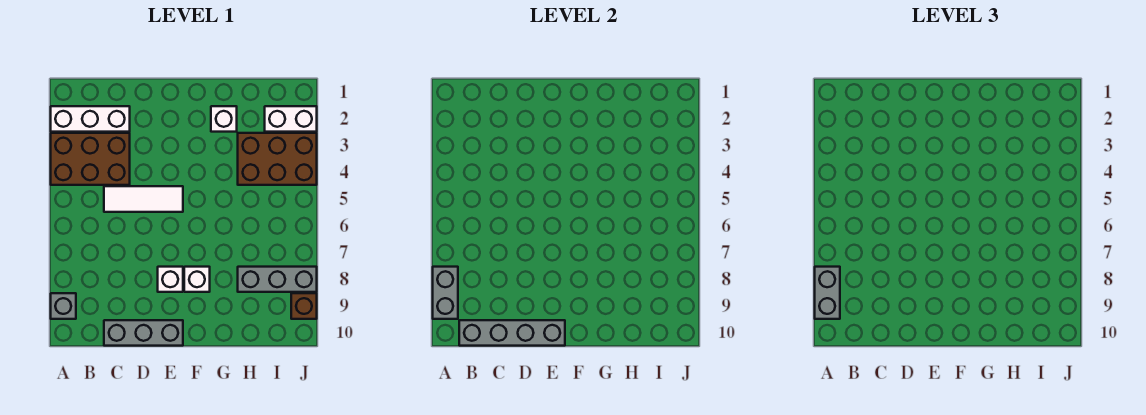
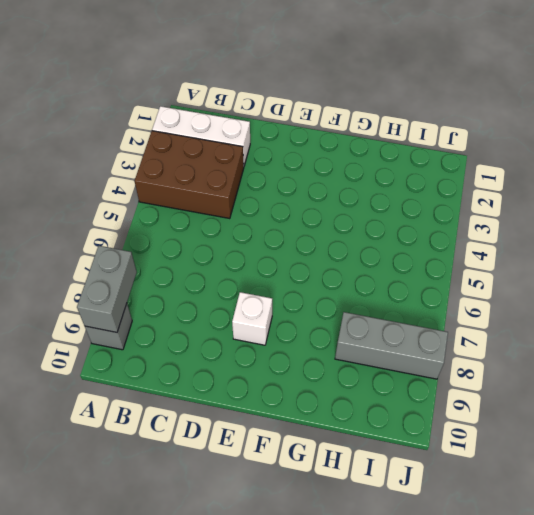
none -> white 1x3 tile [104,186,183,212]
none -> grey 1x3 brick [104,320,183,346]
none -> white 1x1 brick [184,267,210,292]

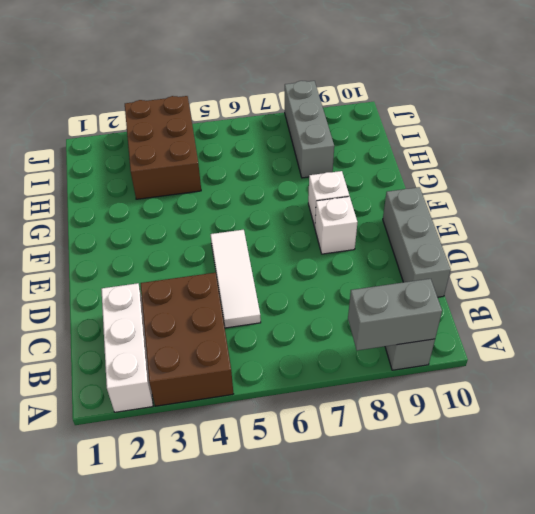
none -> white 1x1 brick [211,106,237,132]
none -> white 1x2 brick [265,106,317,132]
none -> brown 1x1 brick [291,293,317,319]

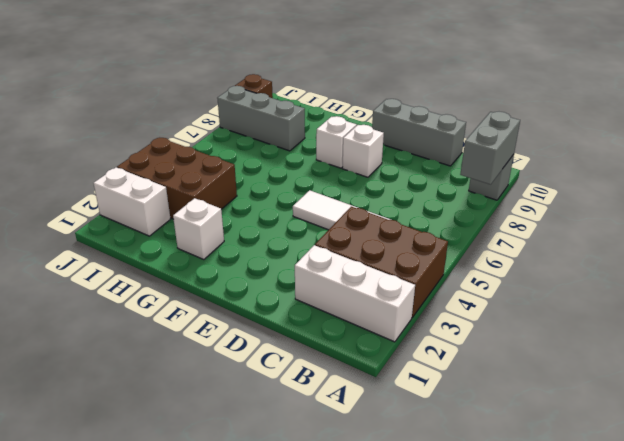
none -> grey 1x4 brick [459,320,565,346]
none -> grey 1x2 brick [815,267,840,319]

